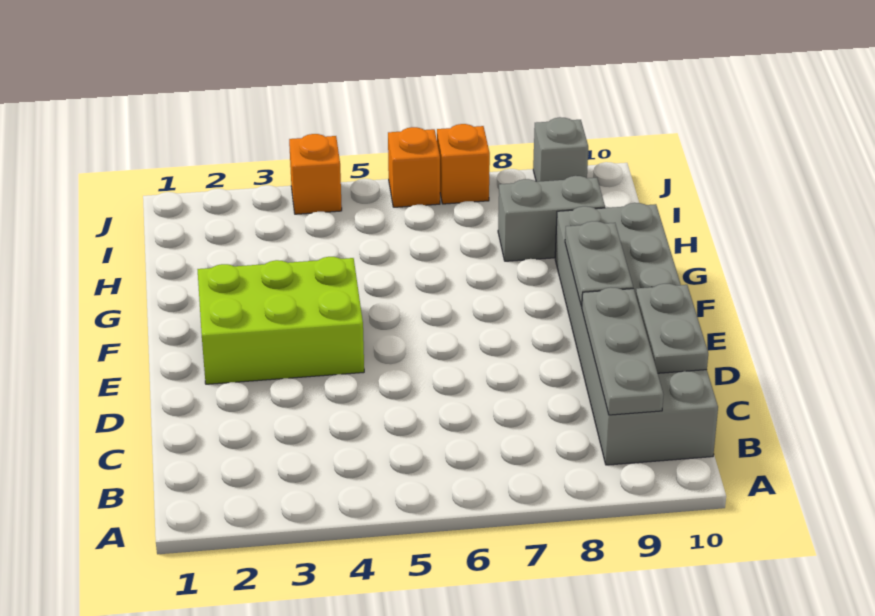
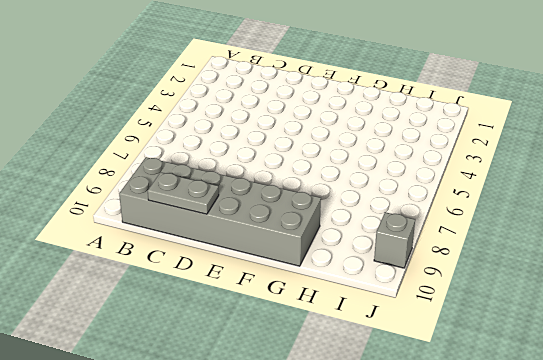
none -> lime 2x3 brick [197,257,364,384]
none -> grey 1x2 brick [498,176,605,261]

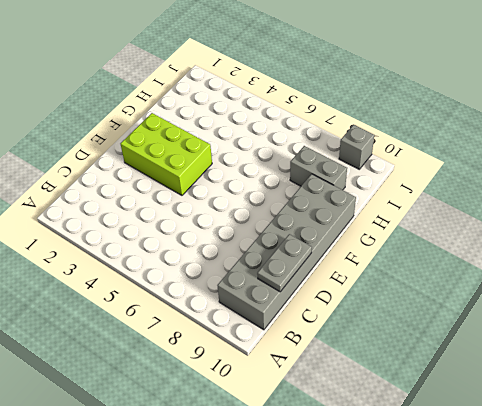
none -> orange 1x1 brick [289,134,342,214]
none -> orange 1x1 brick [388,127,440,207]

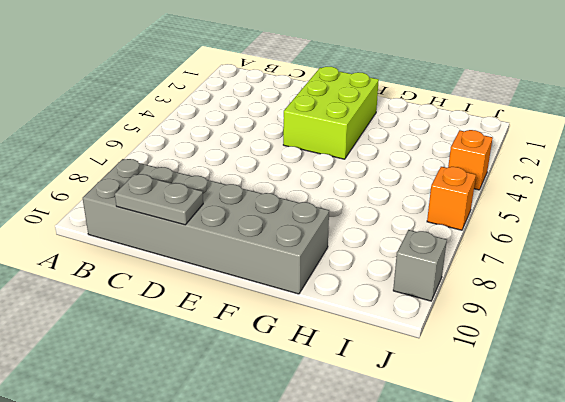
none -> grey 1x2 brick [498,176,605,261]
none -> orange 1x1 brick [437,124,490,204]

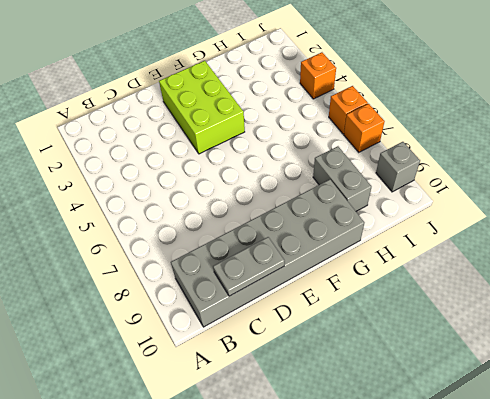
none -> grey 1x3 plate [582,287,664,415]
none -> grey 1x2 plate [565,221,633,307]

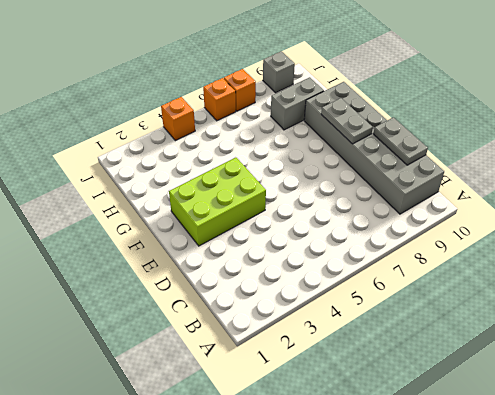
none -> grey 1x3 plate [582,287,664,415]

